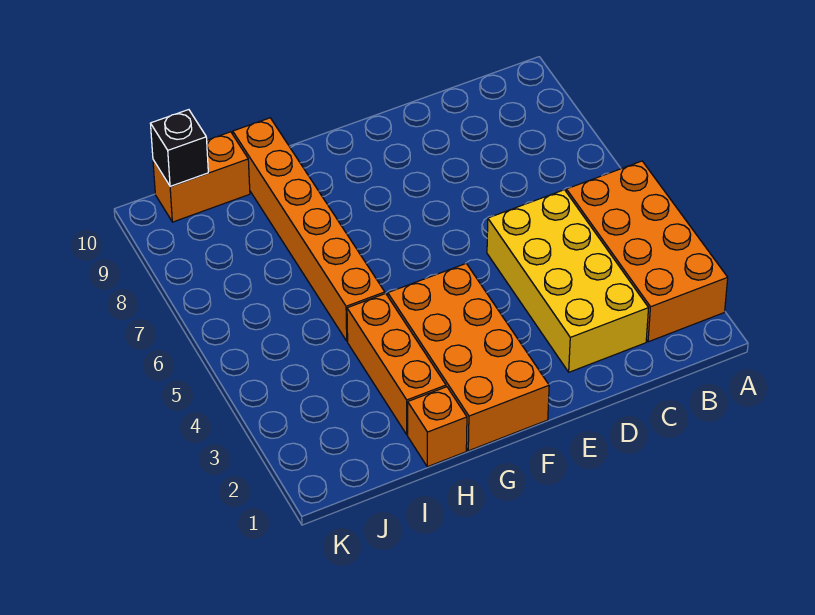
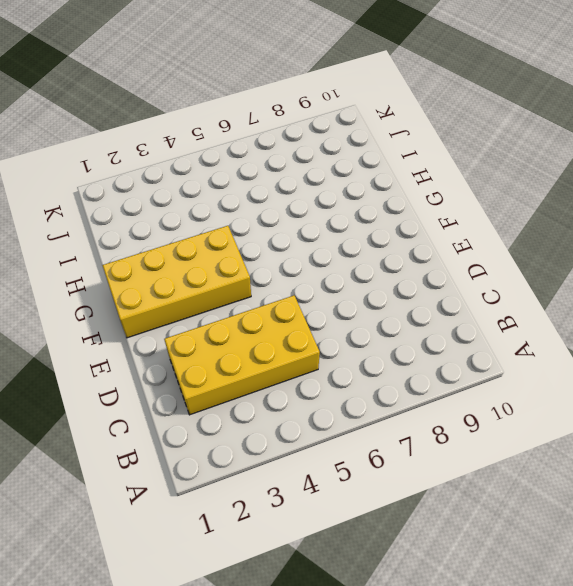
yellow 2x4 brick [102,226,251,338] -> orange 2x4 brick [388,264,549,451]
none -> orange 2x4 brick [566,161,728,342]
none -> orange 1x1 brick [408,387,467,467]

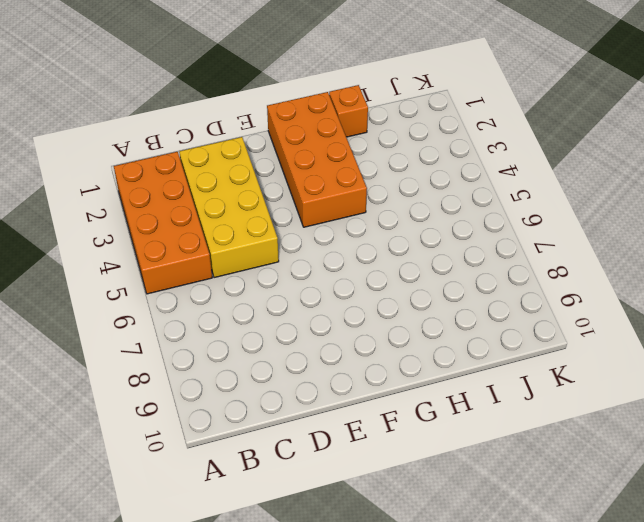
none -> orange 1x3 brick [347,293,446,435]
none -> orange 1x6 brick [233,118,385,341]

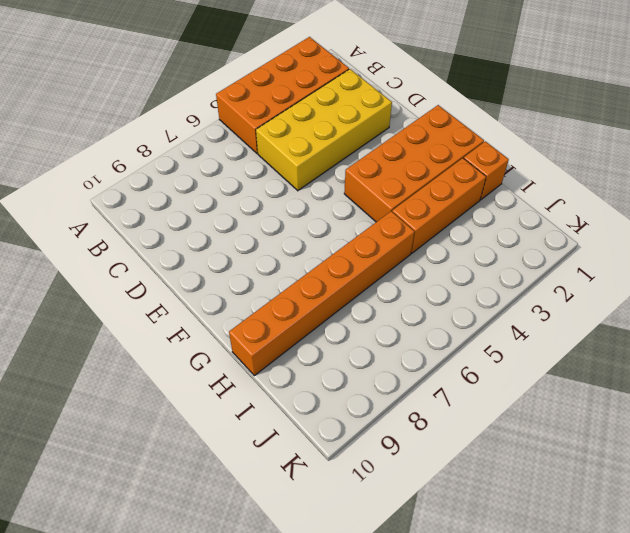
none -> orange 1x2 brick [153,132,250,222]
none -> black 1x1 brick [150,110,208,187]

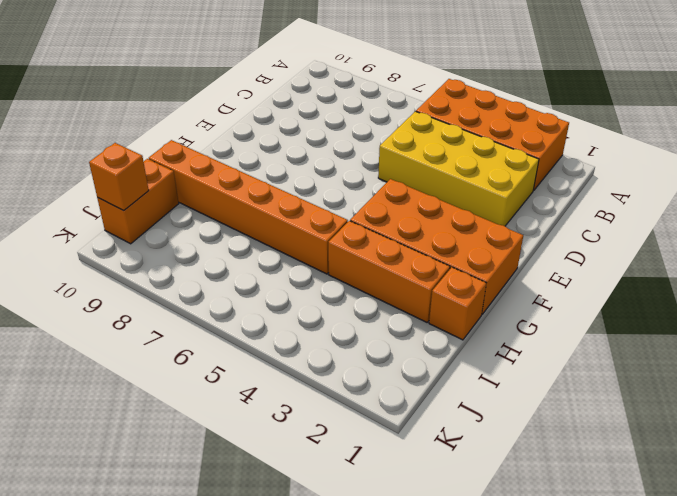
orange 1x1 brick [89,143,149,211] -> black 1x1 brick [150,110,208,187]

